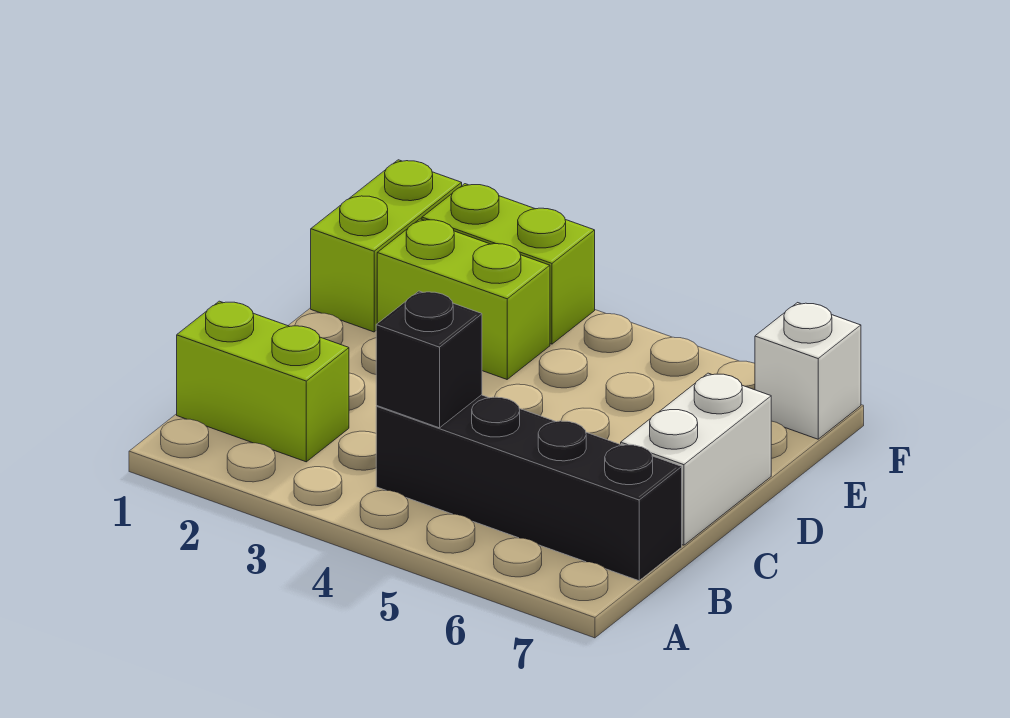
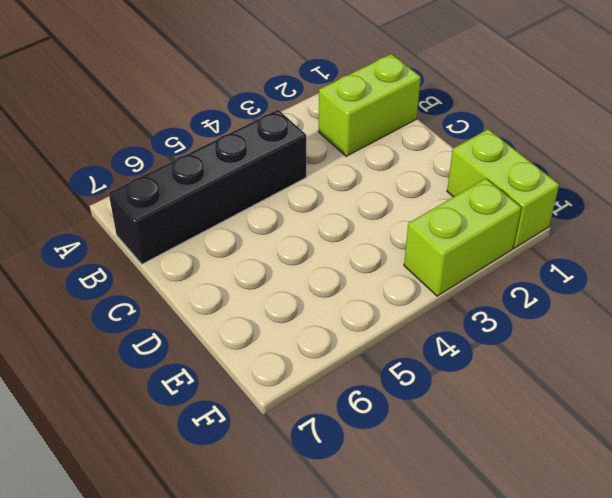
none -> white 1x2 brick [621,373,771,545]
none -> lime 1x2 brick [377,219,550,379]

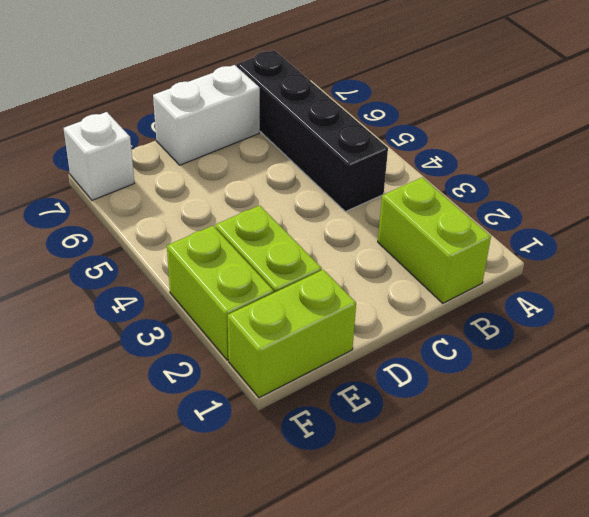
none -> black 1x1 brick [376,291,482,428]

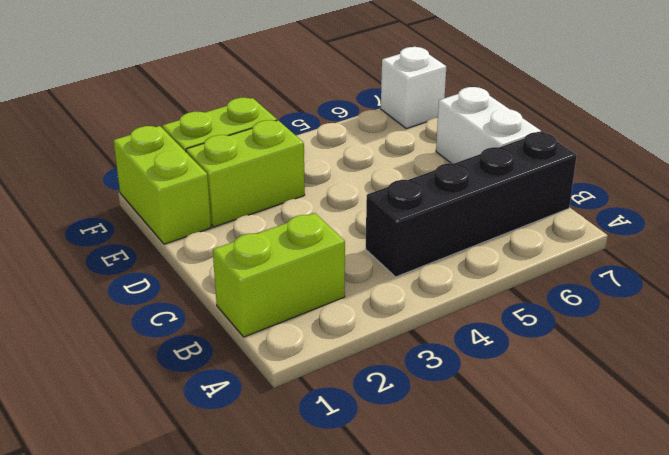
none -> black 1x1 brick [376,291,482,428]

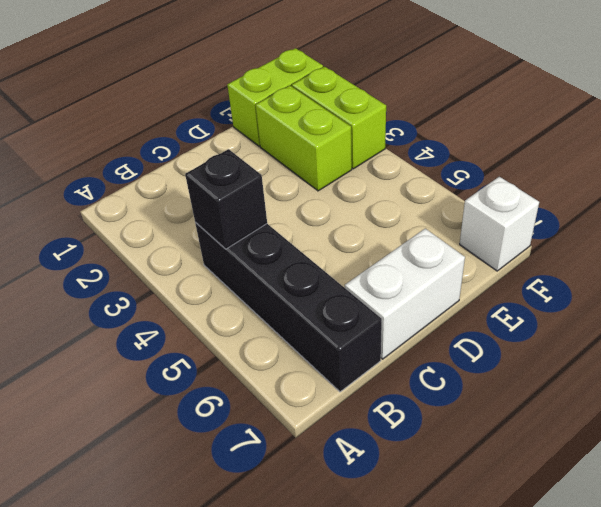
none -> lime 1x2 brick [177,301,349,462]

